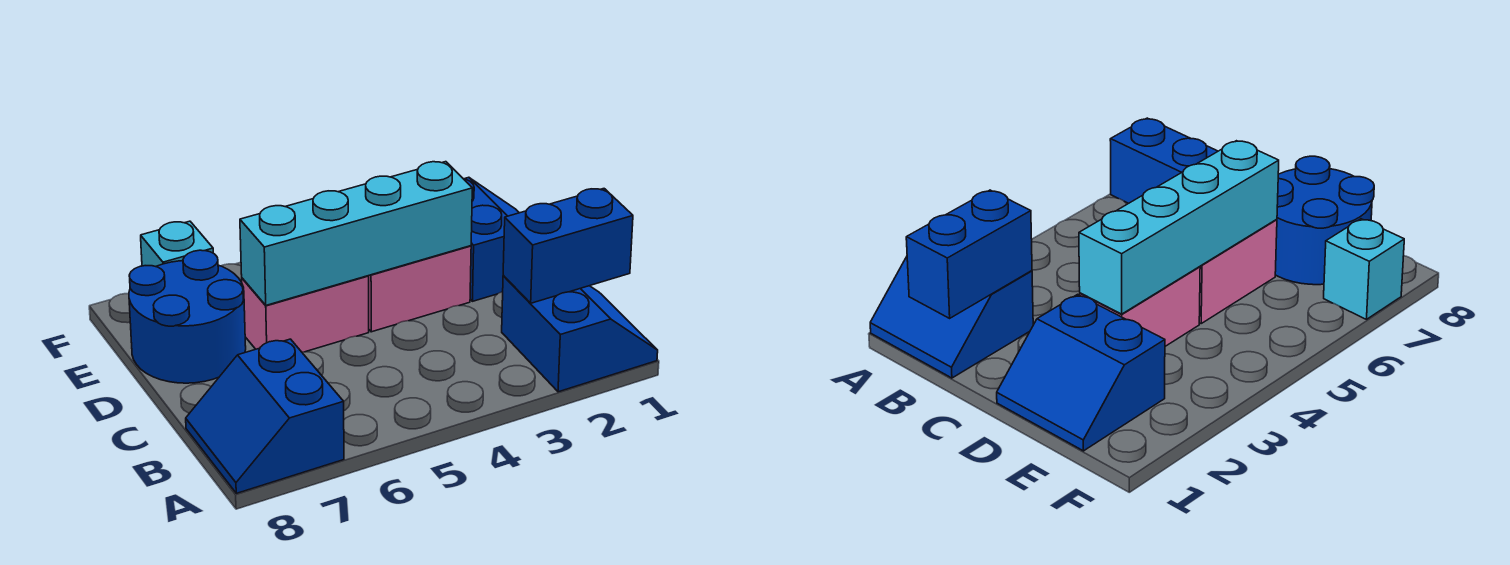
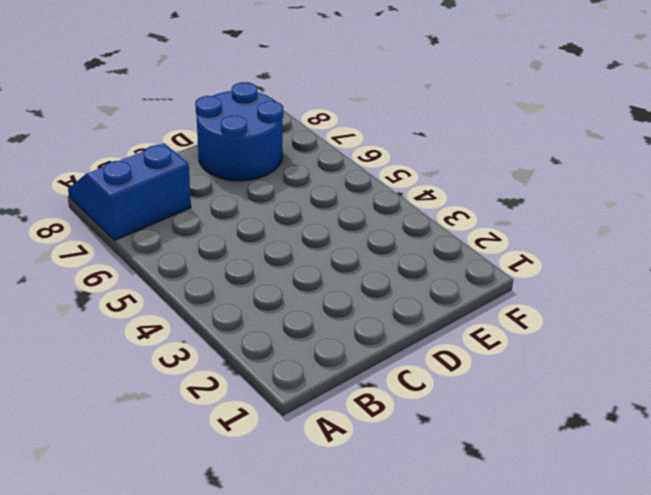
none -> blue 2x2 slope [502,276,658,392]
none -> blue 2x2 slope [464,177,519,301]

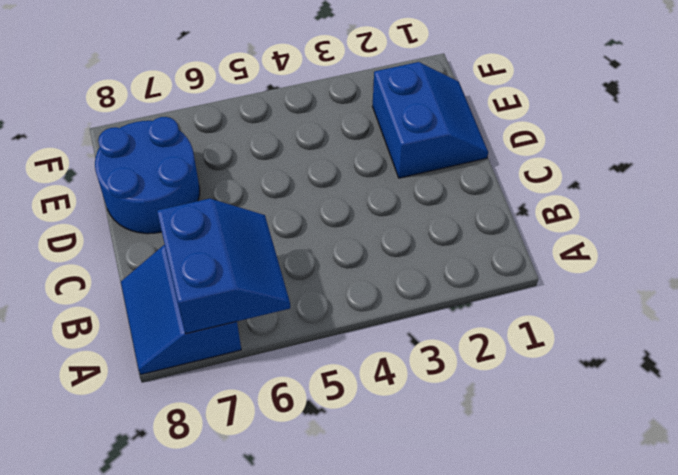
blue 2x2 slope [157,199,290,334] -> blue 2x2 slope moved to [502,276,658,392]
none -> pink 1x2 brick [369,246,471,332]
none -> pink 1x2 brick [242,276,369,352]

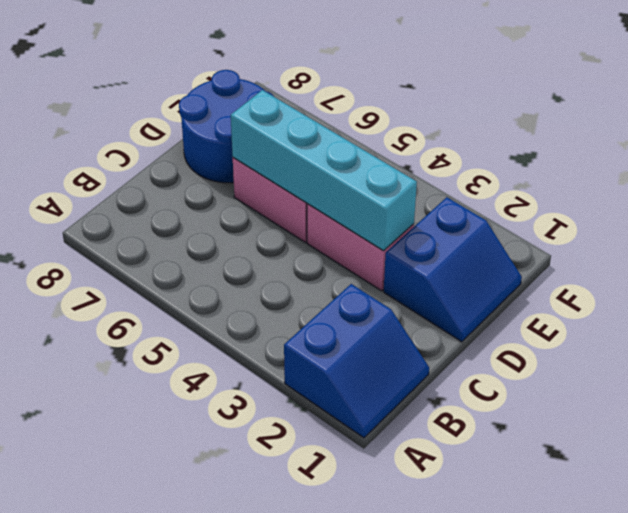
none -> blue 2x2 slope [186,339,344,493]
none -> cyan 1x1 brick [141,221,213,267]

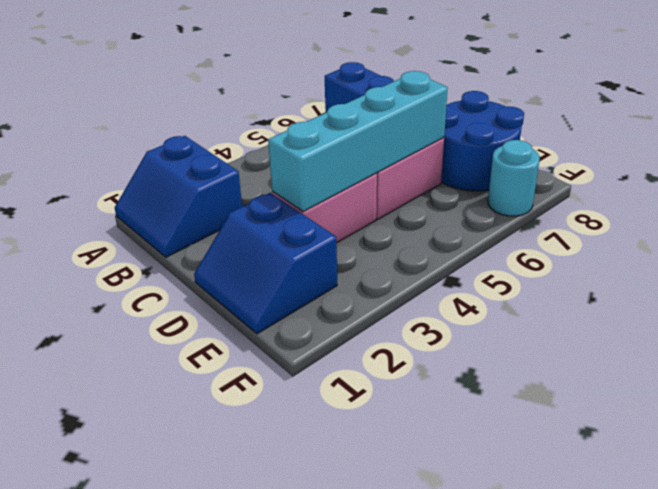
cyan 1x1 round brick [488,140,540,216] -> cyan 1x1 brick [141,221,213,267]
none -> blue 1x2 brick [503,189,633,303]

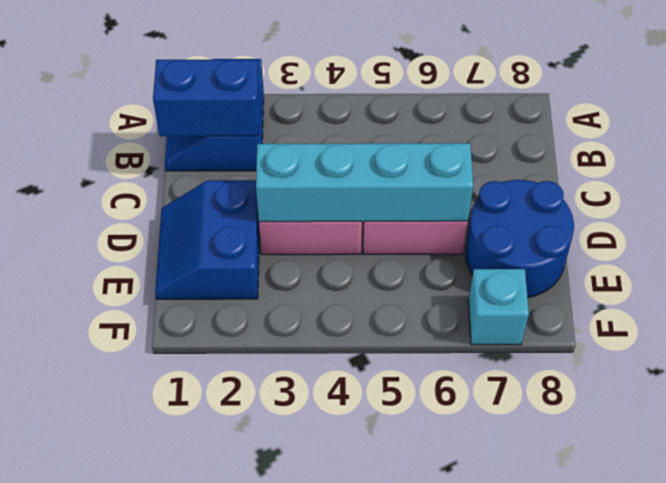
none -> blue 2x2 slope [186,339,344,493]

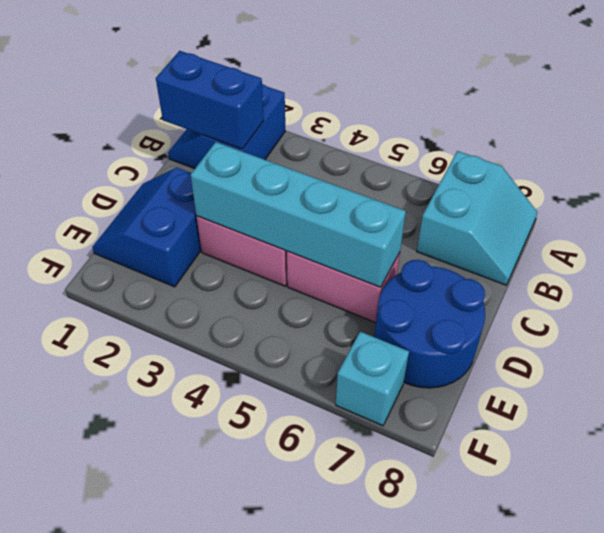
cyan 2x2 slope [417,151,538,285] -> blue 2x2 slope [186,339,344,493]

